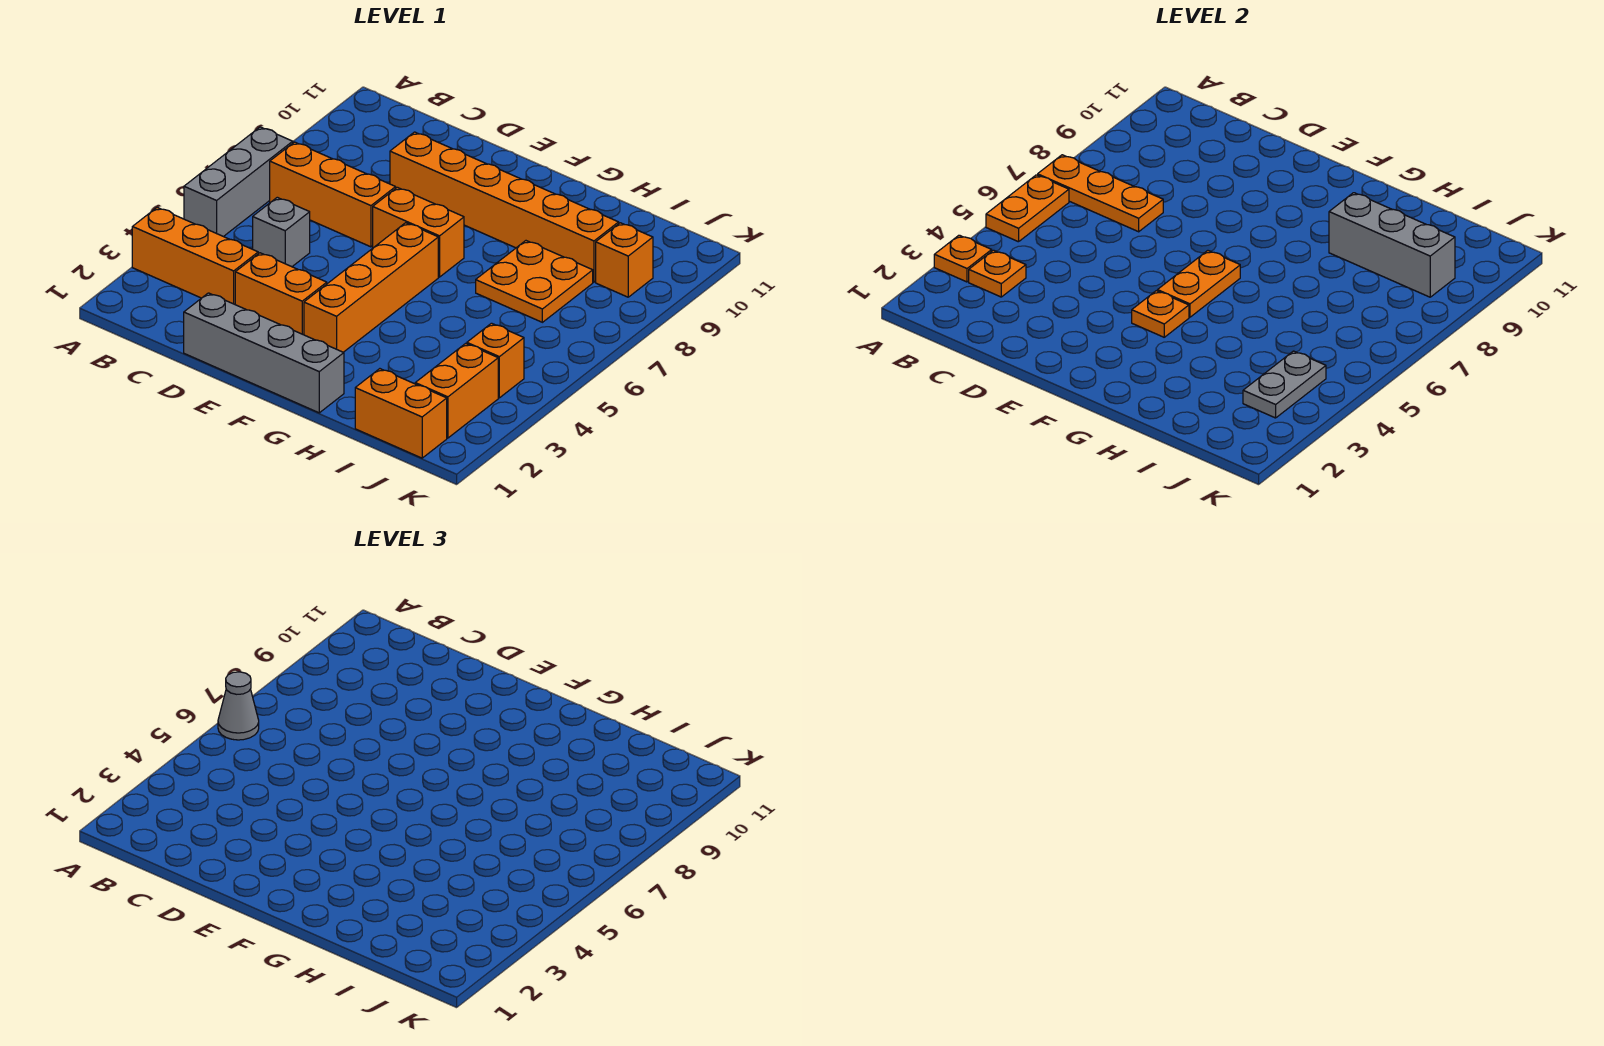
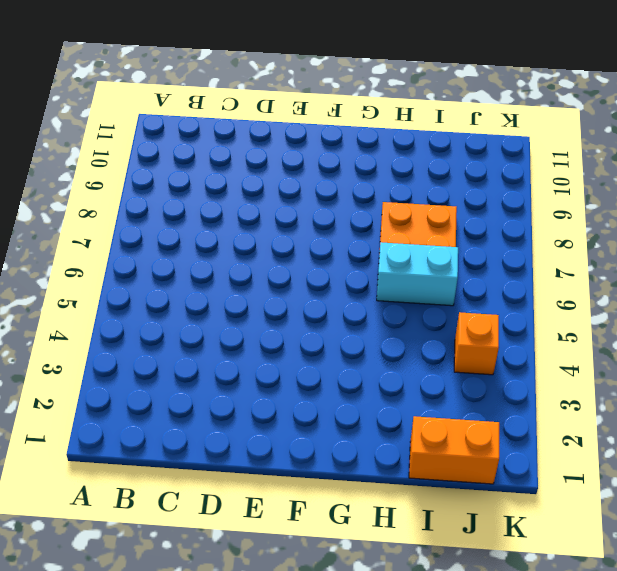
cyan 1x2 brick [377,242,458,306] -> none
none -> orange 1x3 brick [132,208,258,304]
none -> grey 1x3 brick [184,127,293,237]
none -> orange 1x3 brick [270,142,396,247]

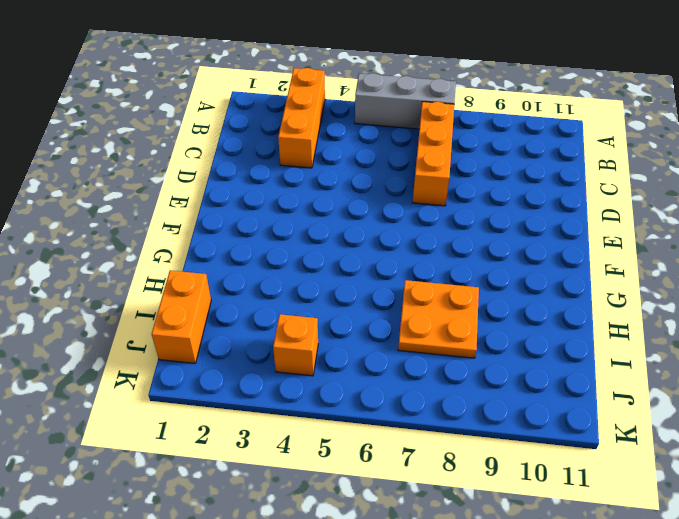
none -> grey 1x1 brick [253,197,310,267]
none -> grey 1x4 brick [184,293,344,413]
none -> orange 1x2 brick [235,253,327,335]

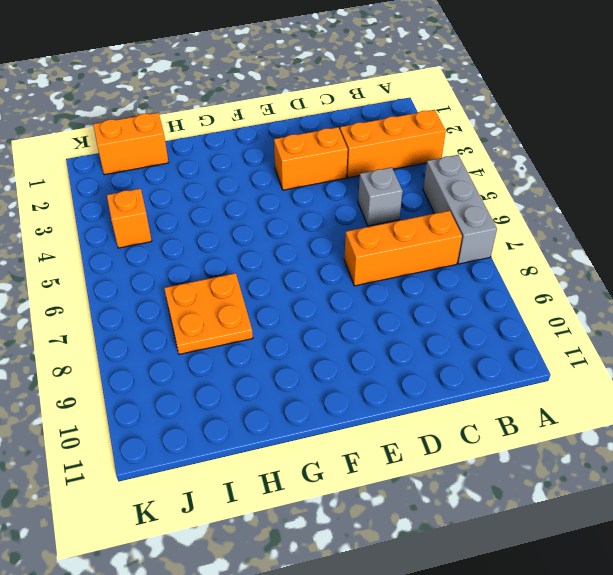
none -> grey 1x4 brick [184,293,344,413]
none -> orange 1x6 brick [390,132,619,282]
none -> orange 1x2 brick [373,187,464,277]

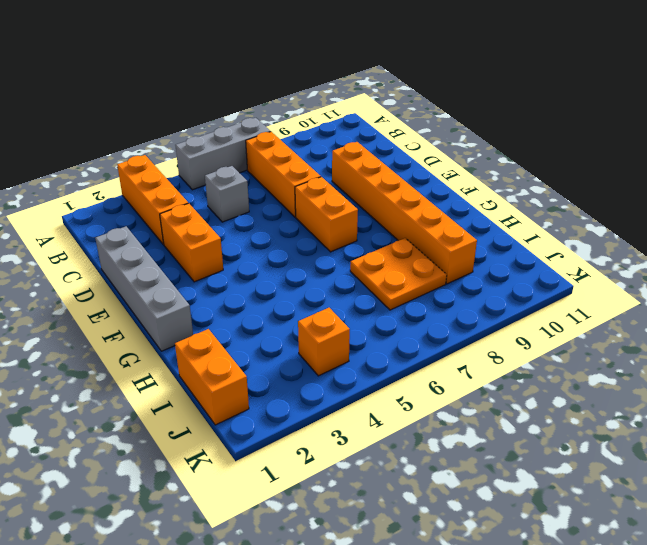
none -> orange 1x4 brick [304,223,438,352]
none -> orange 1x2 brick [415,343,498,438]
none -> orange 1x1 brick [596,223,653,297]

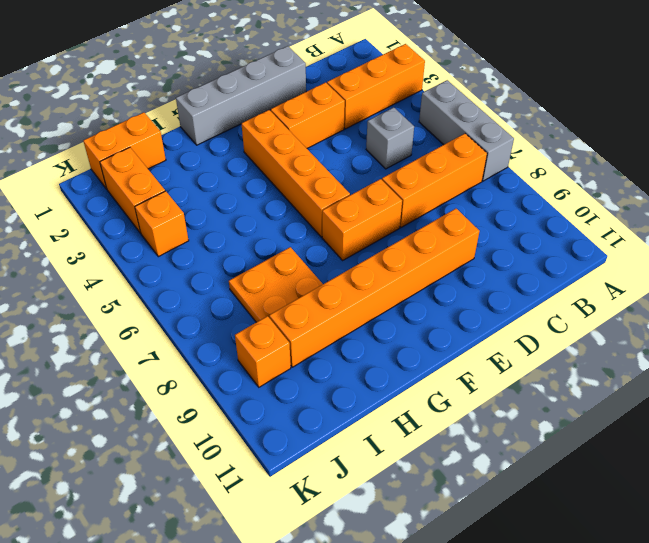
none -> orange 1x1 plate [934,235,992,282]
none -> orange 1x2 plate [986,175,1069,242]
none -> orange 1x3 plate [1038,155,1163,232]

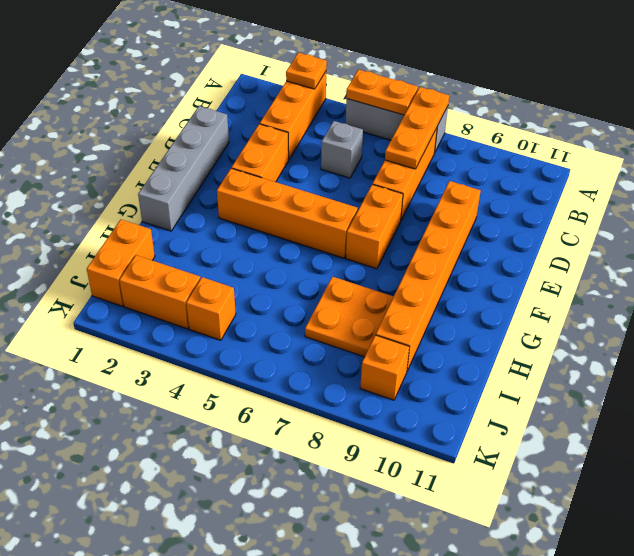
none -> orange 1x1 plate [969,250,1026,297]
none -> orange 1x1 plate [1132,291,1189,337]
none -> orange 1x2 plate [1157,251,1240,317]

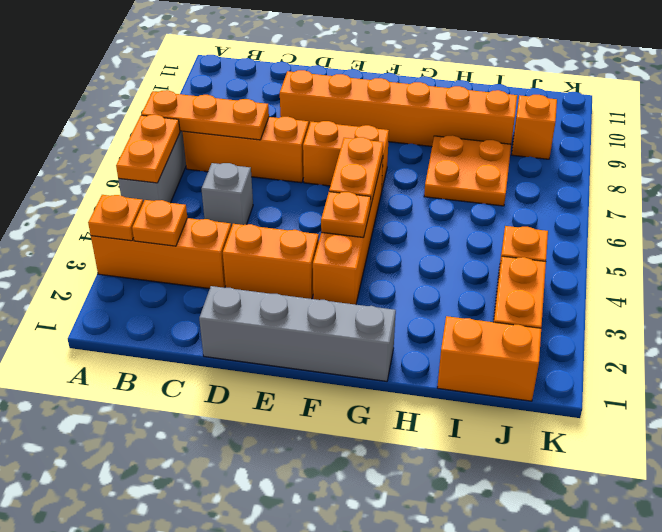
none -> grey 1x3 brick [1329,193,1455,297]
none -> grey 1x2 plate [1243,351,1326,418]
none -> grey 1x1 cone [218,672,259,740]

